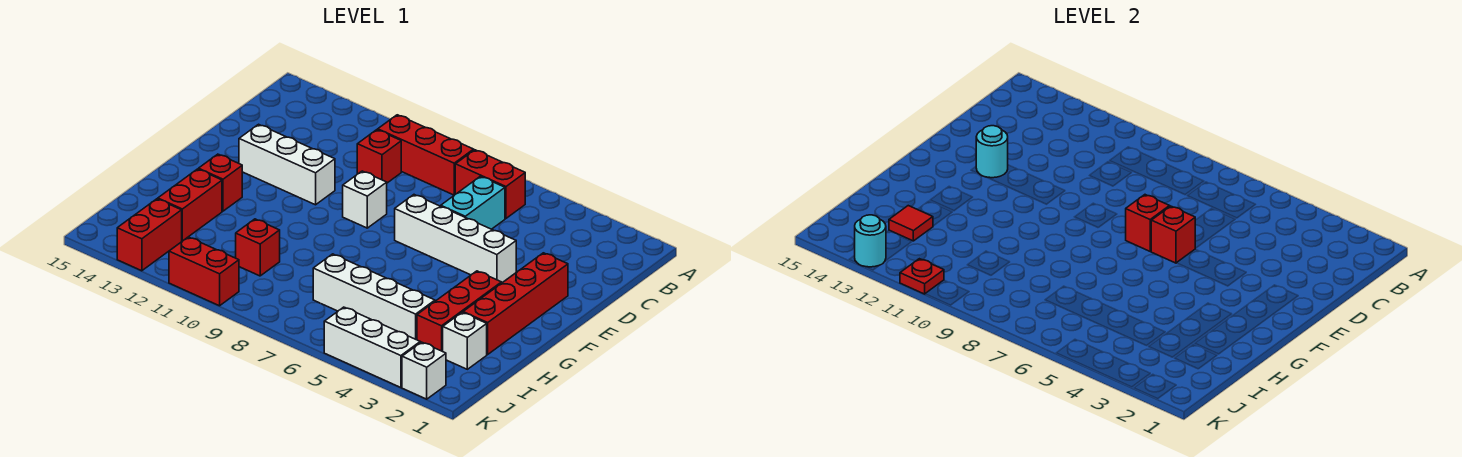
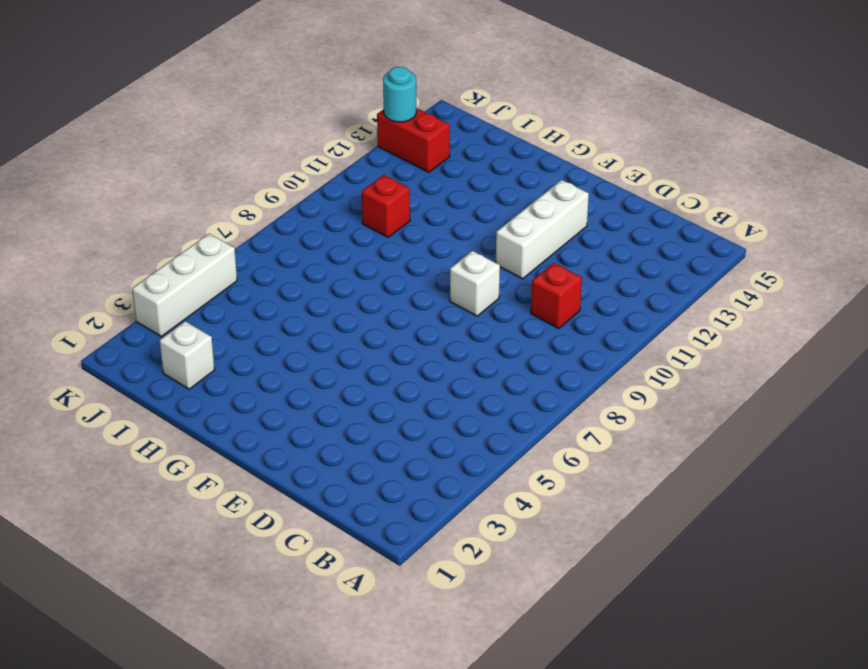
none -> red 1x2 brick [455,150,525,218]
none -> red 1x3 brick [378,115,474,195]
none -> cyan 1x2 brick [441,176,505,229]

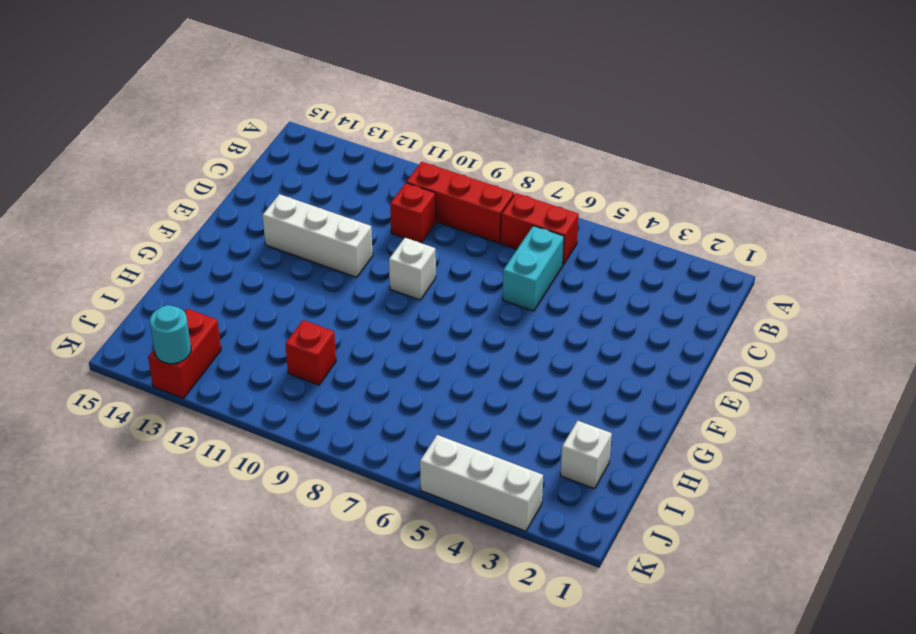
none -> red 1x4 brick [463,253,568,354]
none -> white 1x4 brick [395,195,516,283]
none -> red 1x3 brick [417,271,502,351]

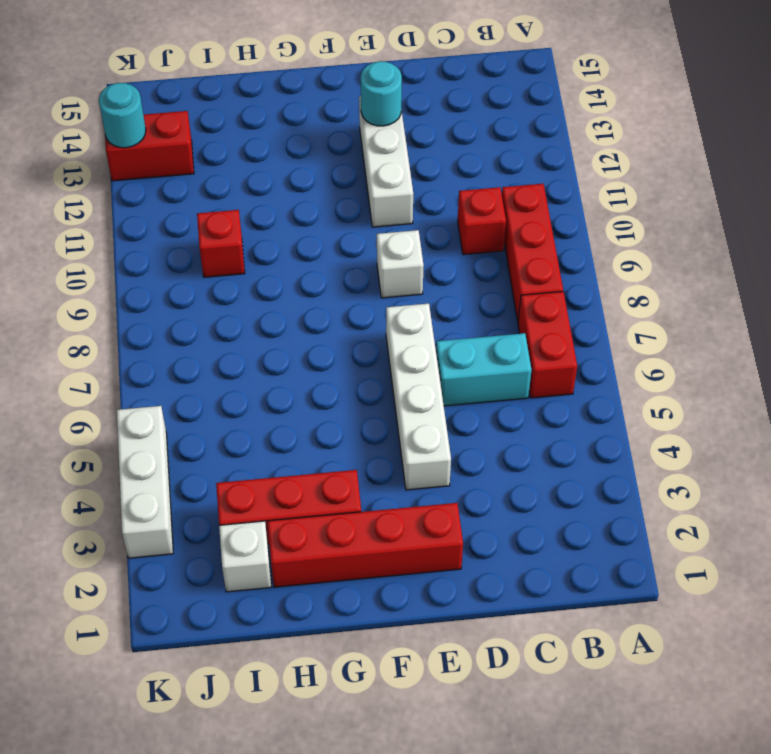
none -> red 1x1 brick [198,154,242,211]
none -> red 1x2 brick [158,169,222,241]
none -> white 1x4 brick [313,254,435,340]

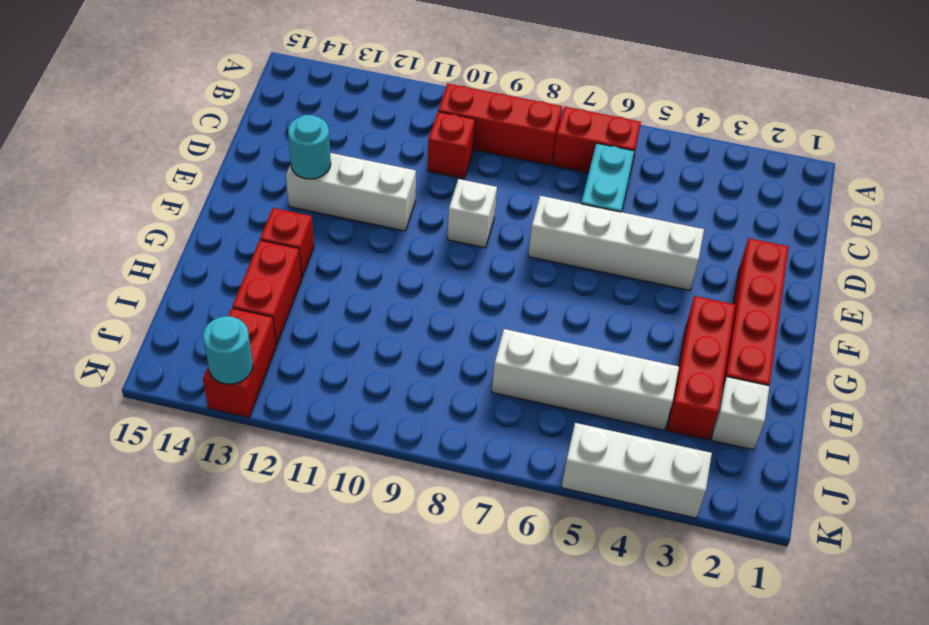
none -> red 1x1 brick [236,219,280,276]
none -> white 1x1 brick [402,342,446,399]
none -> red 1x2 brick [169,237,239,306]

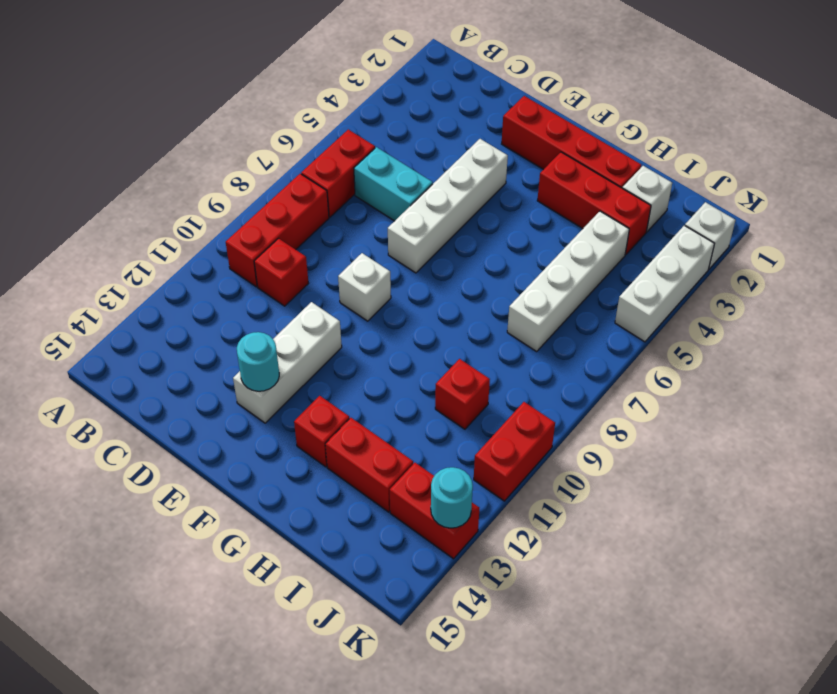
none -> red 1x1 brick [1151,206,1195,263]
none -> red 1x1 brick [1126,195,1170,251]
none -> red 1x1 tile [889,206,933,241]

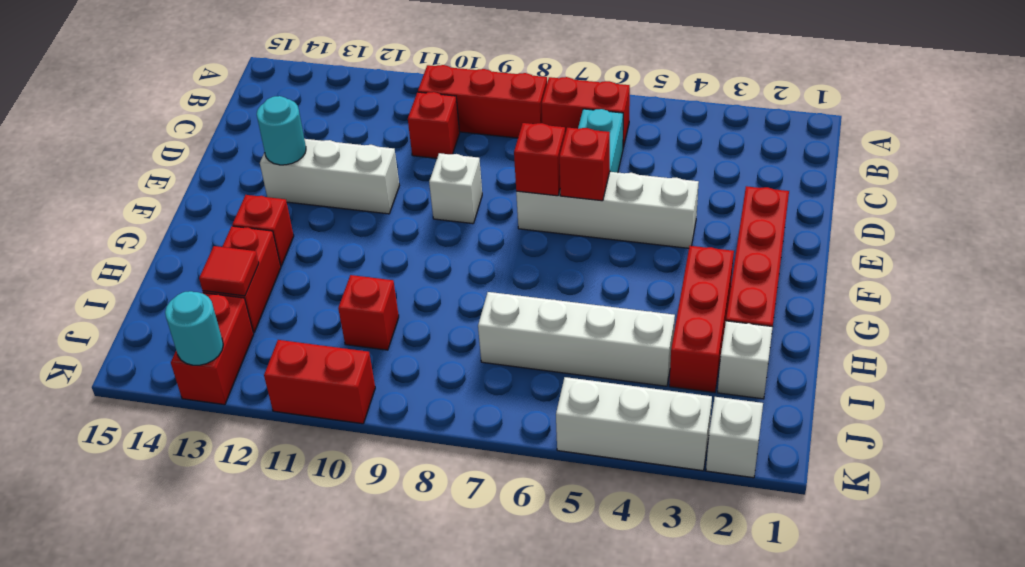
none -> red 1x1 plate [900,259,944,294]

